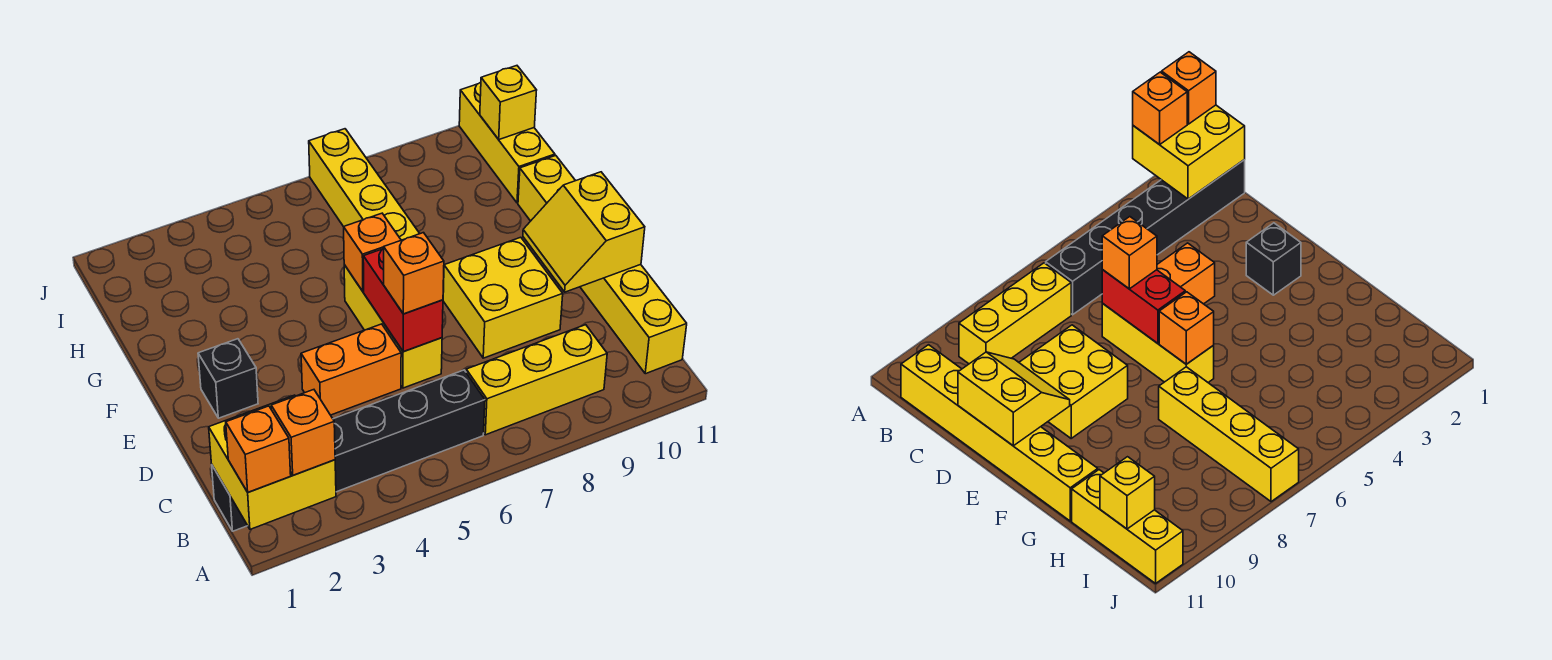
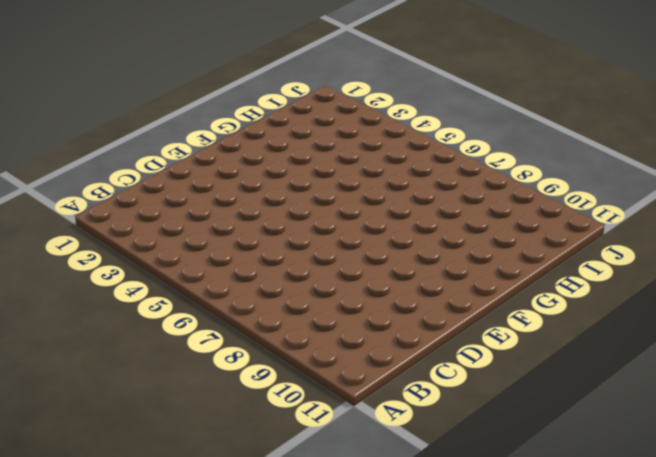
none -> black 1x6 brick [212,370,485,531]
none -> yellow 1x3 brick [466,325,607,435]
none -> yellow 1x6 brick [518,156,687,374]

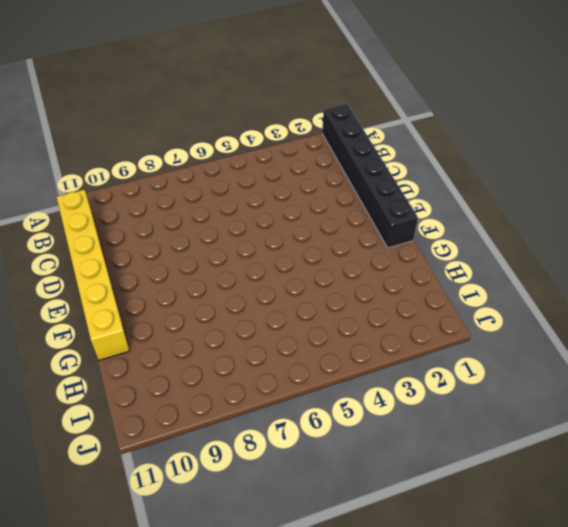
black 1x6 brick [322,104,418,248] -> black 1x6 brick turned to [212,370,485,531]
none -> yellow 1x3 brick [466,325,607,435]
none -> orange 1x2 brick [301,324,401,415]
none -> yellow 1x3 brick [344,265,442,388]

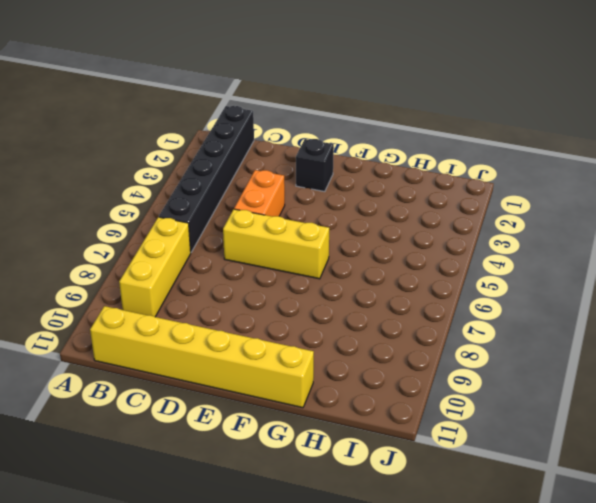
none -> yellow 2x2 brick [443,237,563,358]
none -> yellow 1x4 brick [309,129,420,240]
none -> yellow 1x3 brick [459,82,555,203]

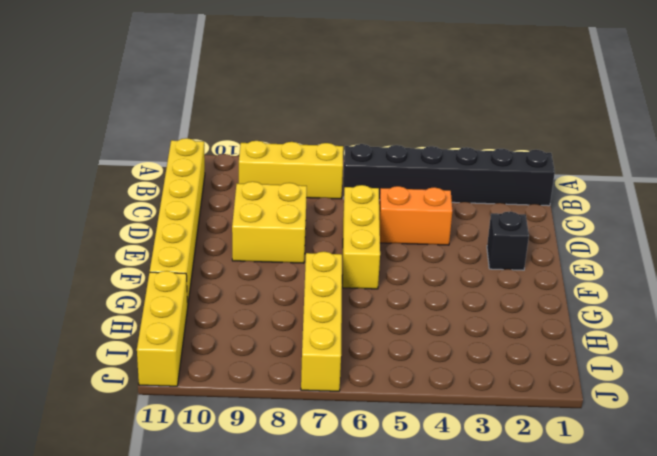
none -> yellow 2x2 brick [209,395,336,529]
none -> red 1x2 brick [363,249,443,351]
none -> yellow 2x2 slope [523,172,645,292]

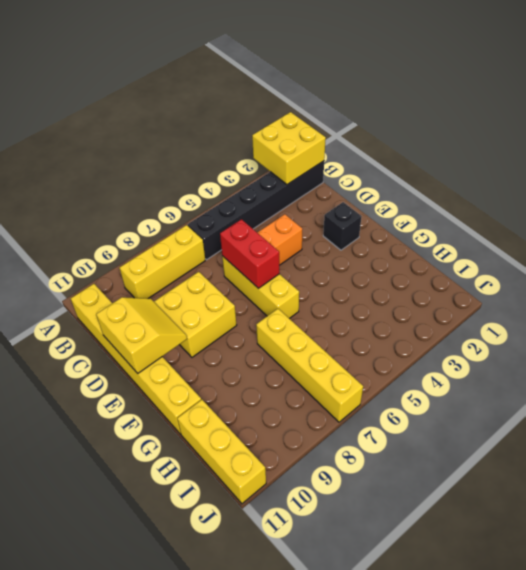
none -> orange 1x1 brick [344,213,401,292]
none -> yellow 1x1 brick [480,66,537,139]
none -> orange 1x1 brick [226,406,291,492]

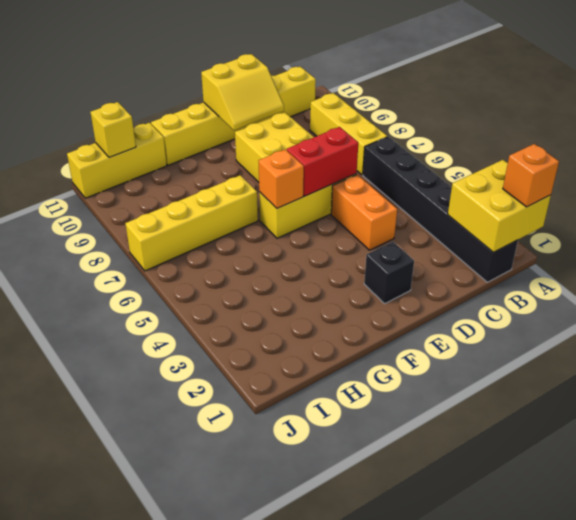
none -> orange 1x1 brick [271,390,335,475]
none -> orange 1x1 brick [384,233,444,314]

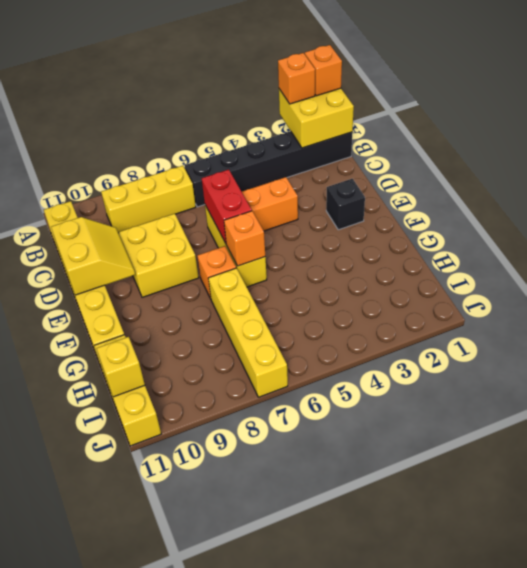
orange 1x1 brick [197,246,236,299] -> orange 1x1 brick moved to [384,233,444,314]

